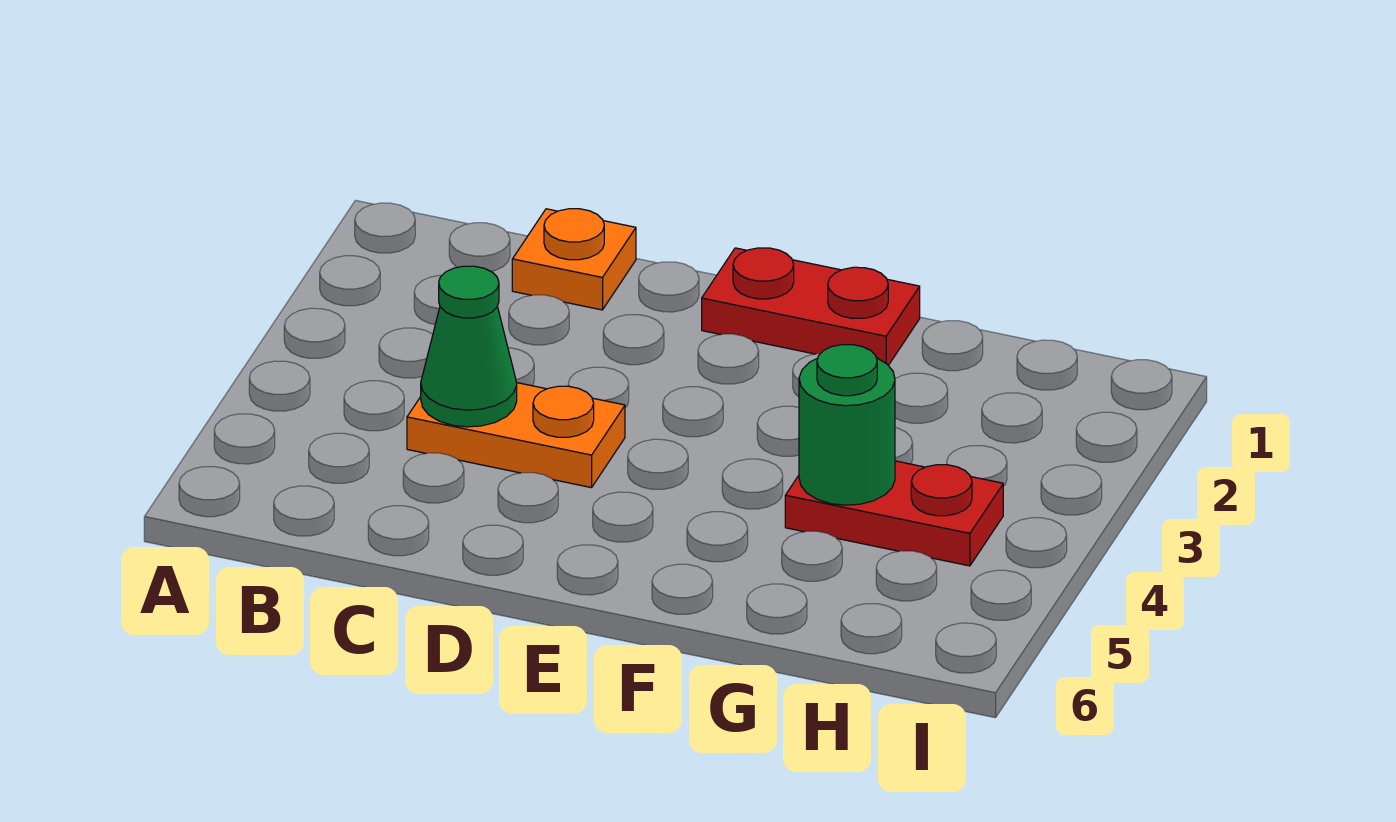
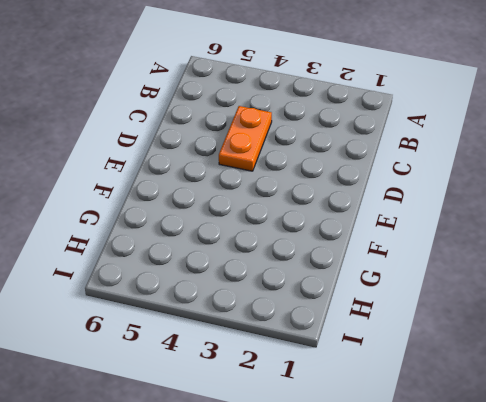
none -> orange 1x1 plate [512,209,636,310]
none -> red 1x2 plate [702,248,920,365]

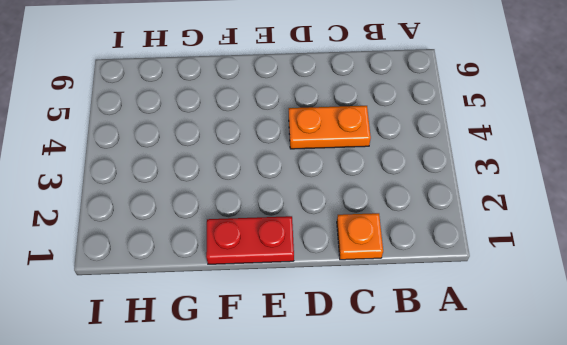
none -> red 1x2 plate [785,461,1003,566]
none -> green 1x1 cone [421,266,517,427]

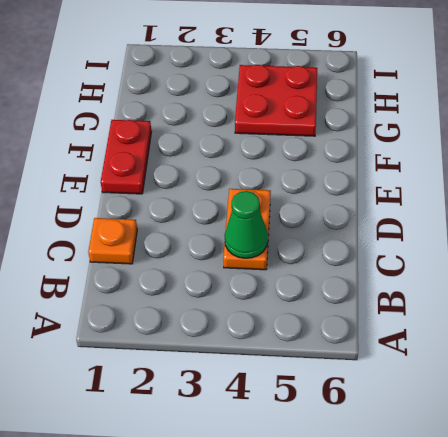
red 2x2 plate [235,65,317,136] -> red 1x2 plate [785,461,1003,566]
none -> green 1x1 round brick [799,345,895,505]

